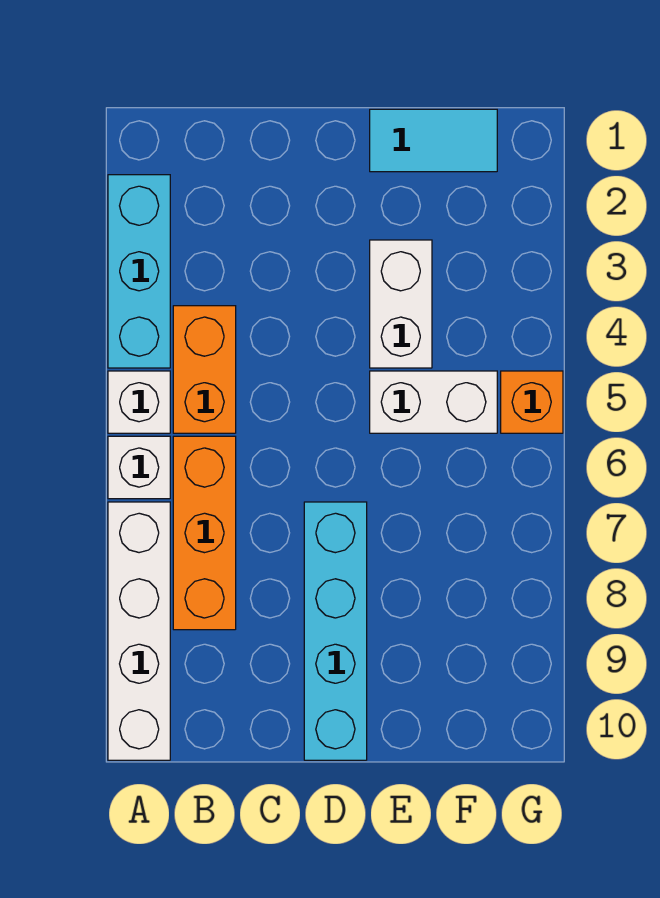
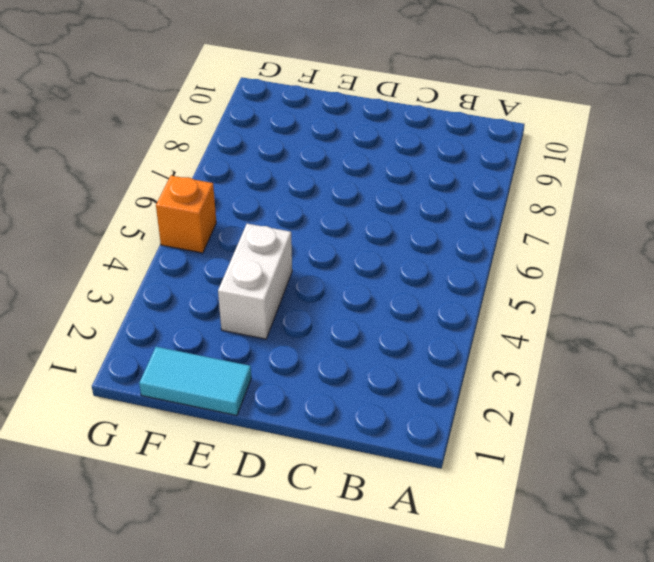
none -> cyan 1x3 brick [108,175,170,368]
none -> white 1x1 brick [108,371,170,433]

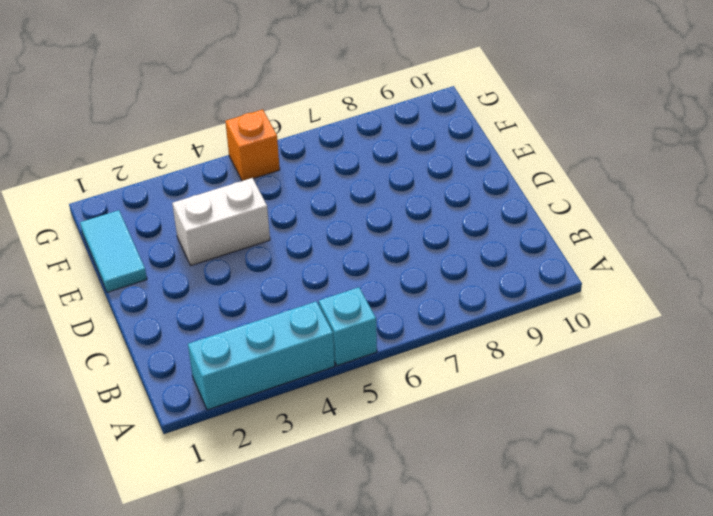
cyan 1x1 brick [319,287,377,366] -> white 1x1 brick [108,371,170,433]
none -> white 1x1 brick [108,436,170,499]
none -> white 1x4 brick [108,502,170,760]

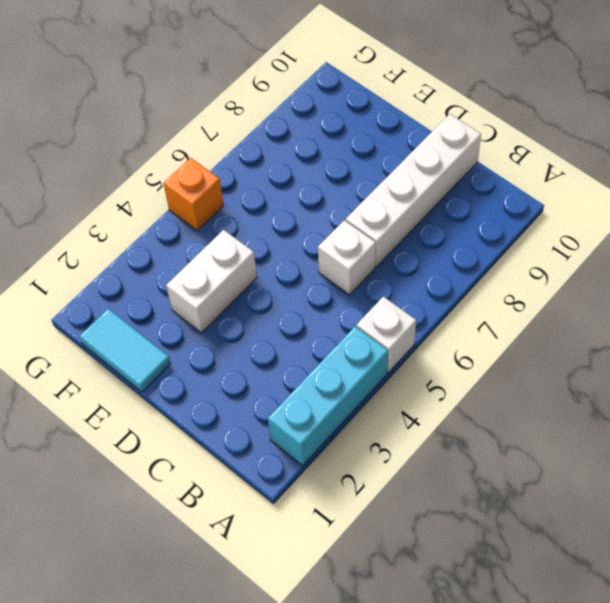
white 1x1 brick [318,220,376,295] -> white 1x1 brick moved to [108,436,170,499]
white 1x4 brick [346,114,481,267] -> white 1x4 brick moved to [108,502,170,760]
none -> orange 1x2 brick [173,306,236,433]
none -> orange 1x3 brick [173,436,236,630]

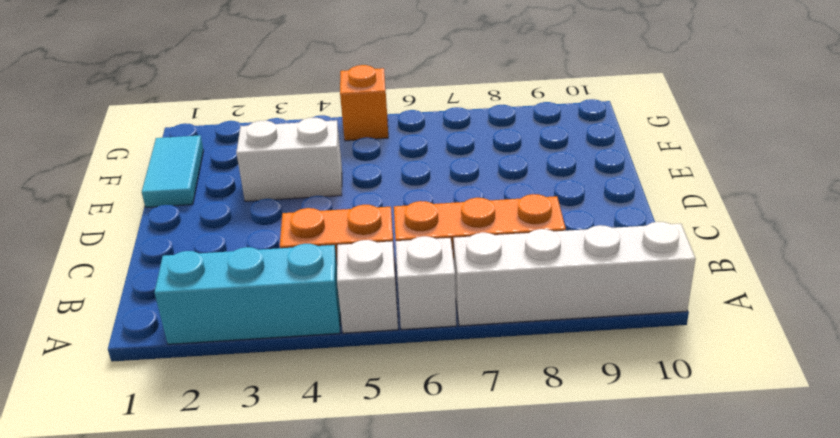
none -> cyan 1x4 brick [304,502,367,760]
none -> white 1x2 brick [370,371,497,433]

